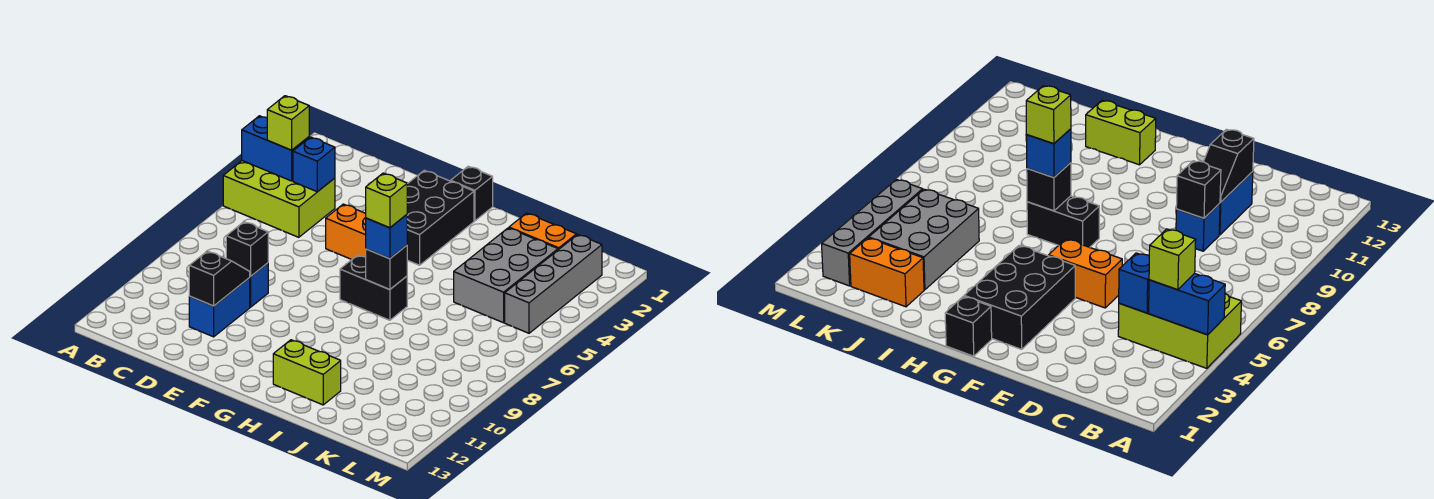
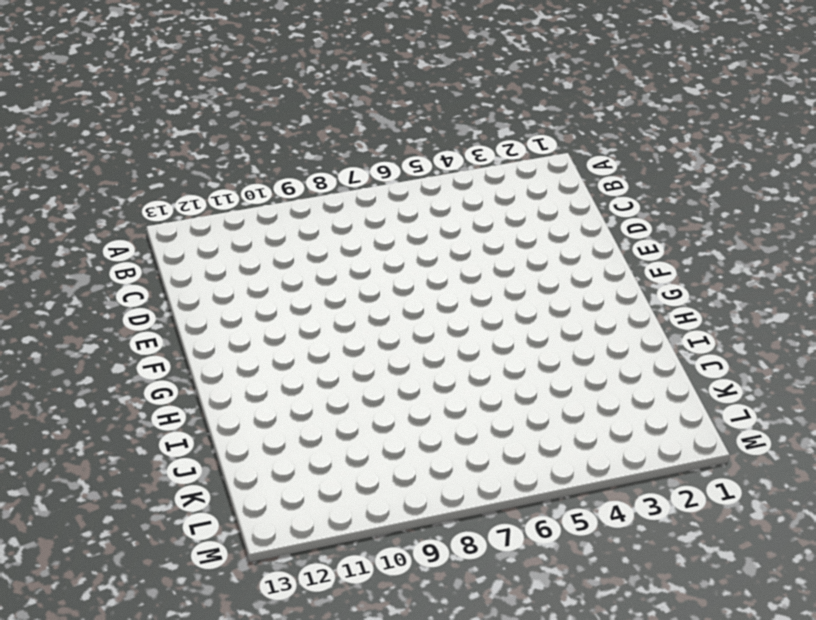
none -> lime 2x3 brick [223,161,335,237]
none -> blue 1x1 brick [249,263,268,307]
none -> blue 1x2 brick [189,278,250,337]

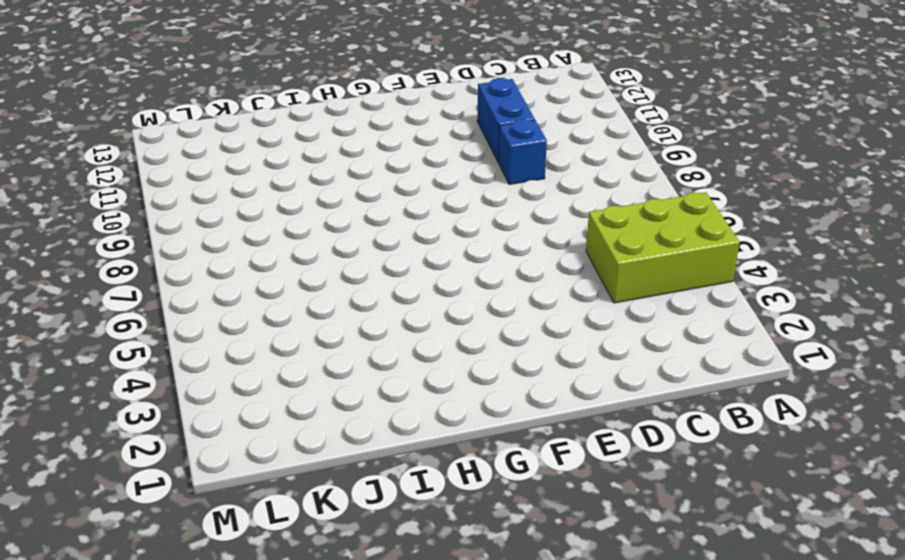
none -> orange 1x2 brick [326,204,366,260]
none -> black 2x3 brick [407,170,474,265]
none -> black 1x1 brick [451,166,493,221]

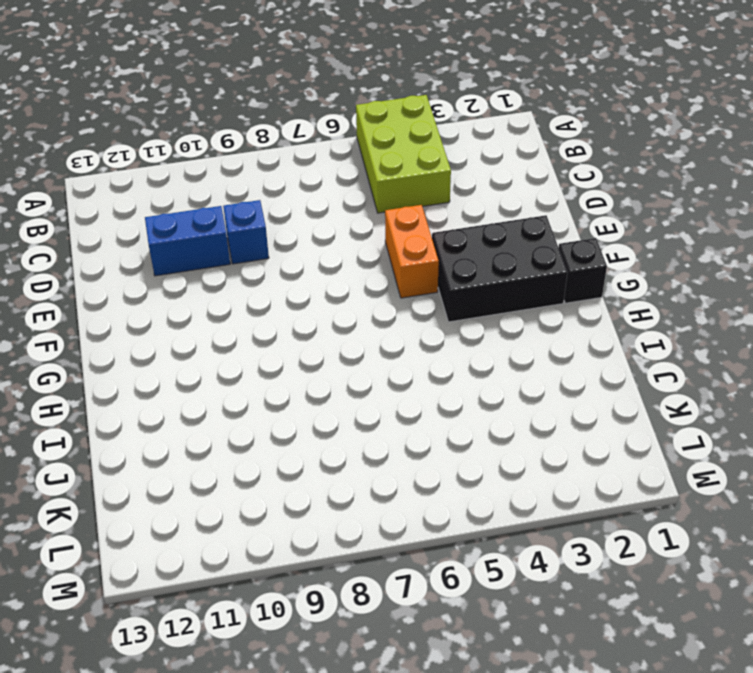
none -> black 1x2 brick [340,255,407,320]
none -> lime 1x2 brick [273,340,341,405]
none -> orange 1x2 brick [509,213,576,250]

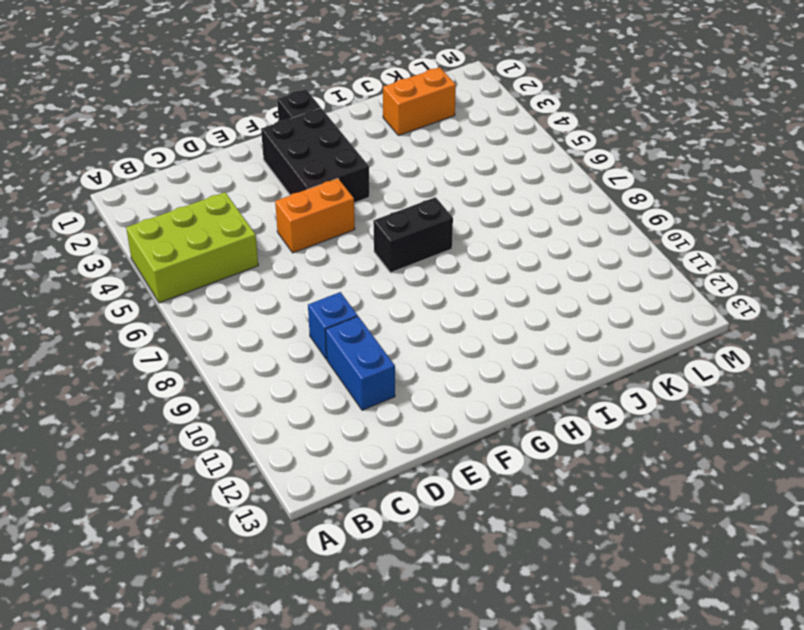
none -> lime 1x2 brick [273,340,341,405]
none -> grey 2x3 brick [454,228,558,323]
none -> grey 1x4 brick [505,234,602,333]

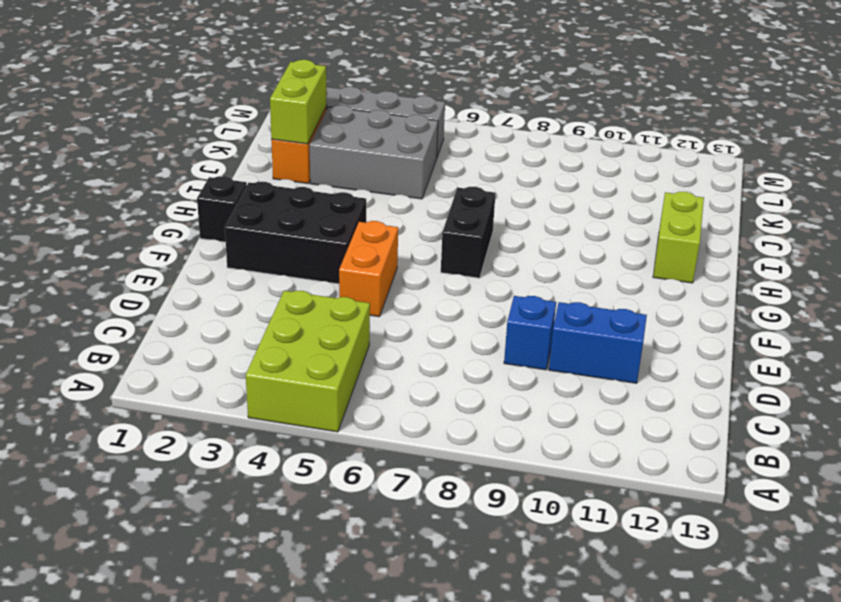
lime 1x2 brick [270,60,327,144] -> none
none -> blue 1x2 brick [242,116,309,181]
none -> blue 1x1 brick [293,137,335,192]
none -> black 1x1 brick [226,222,268,276]

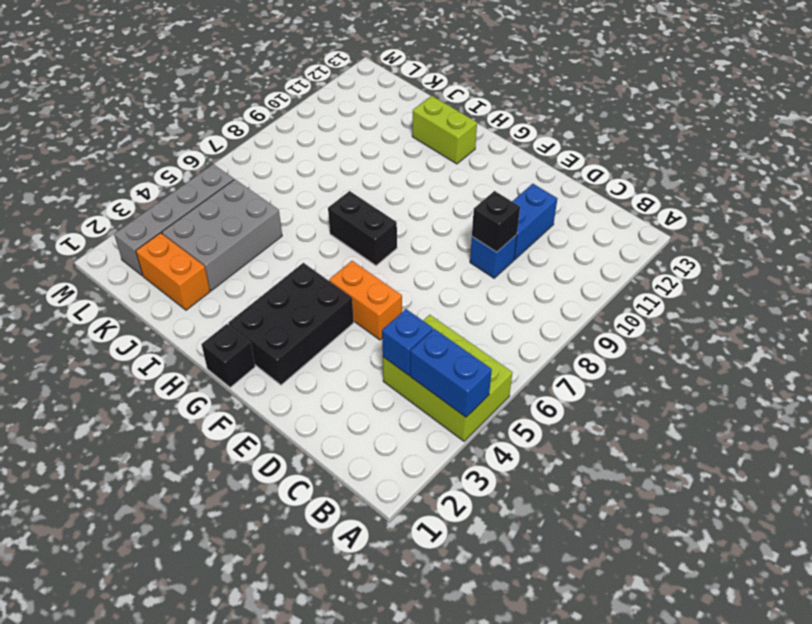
none -> black 1x2 slope [189,251,250,306]
none -> black 1x1 brick [366,245,407,290]
none -> lime 1x1 brick [267,96,309,150]

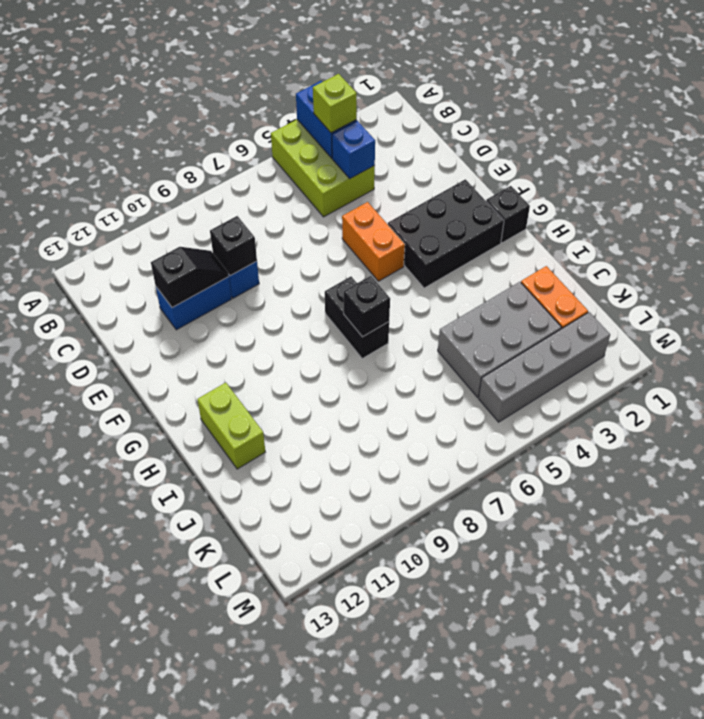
none -> blue 1x1 brick [366,215,407,259]
none -> lime 1x1 brick [366,173,407,228]

